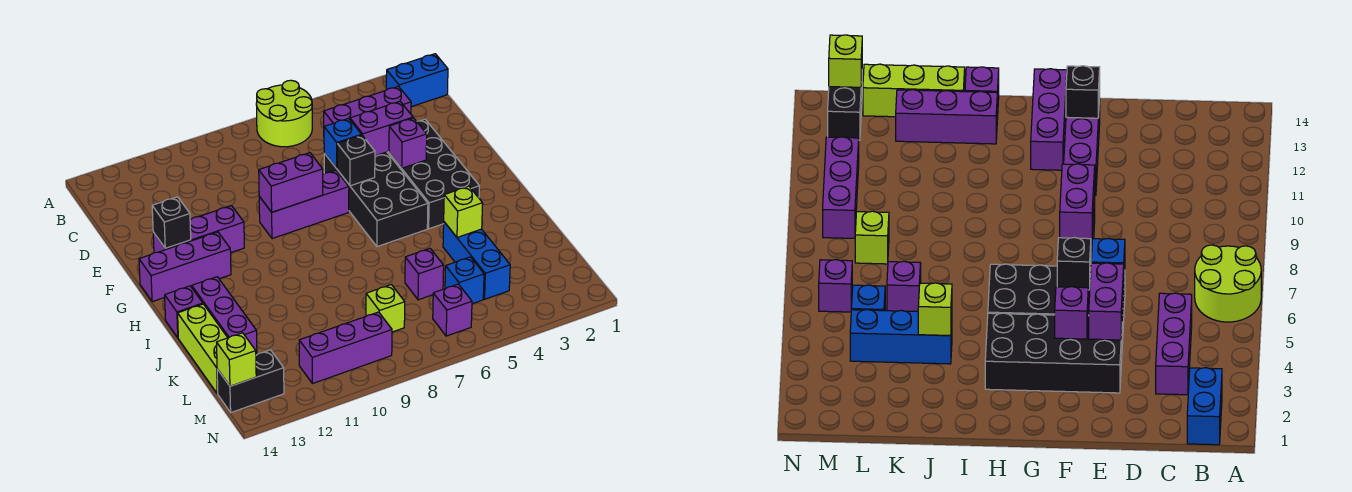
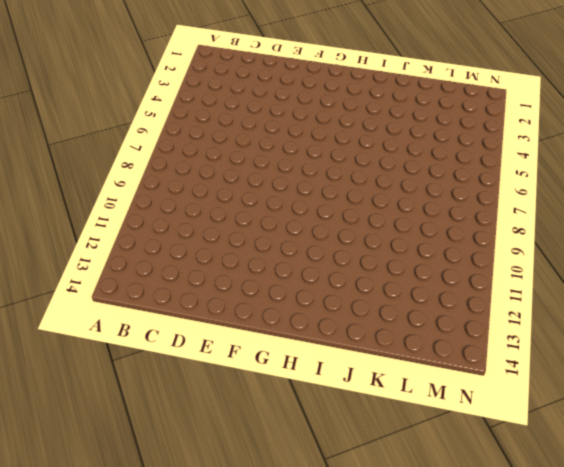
none -> lime 2x2 round brick [256,80,312,147]
none -> blue 1x2 brick [386,54,448,107]
none -> purple 1x3 brick [324,86,411,126]

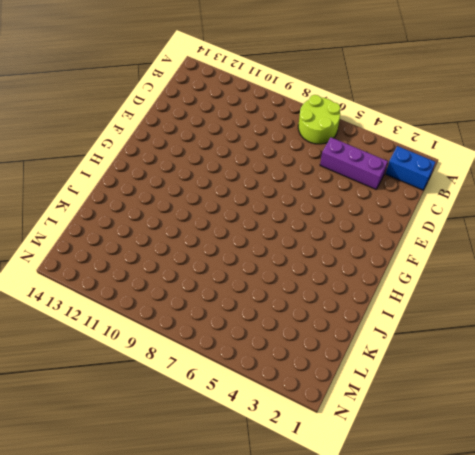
none -> black 2x4 brick [387,119,479,229]
none -> black 2x4 brick [324,152,428,247]
none -> purple 1x3 brick [259,171,349,239]

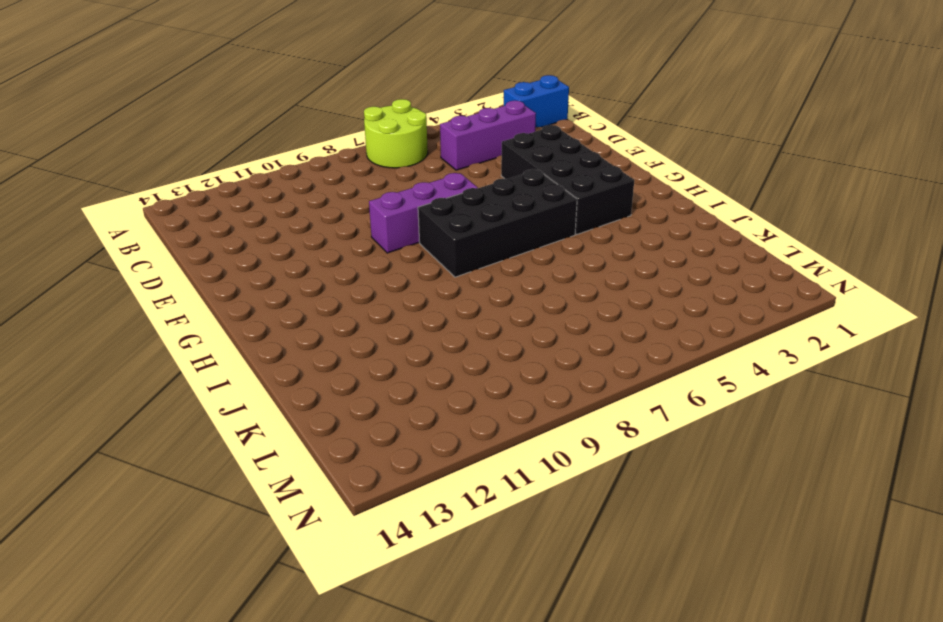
black 2x4 brick [418,169,577,277] -> black 2x4 brick turned to [324,152,428,247]
none -> purple 1x3 brick [153,206,244,253]
none -> purple 1x3 brick [139,232,231,302]
none -> purple 1x3 brick [192,277,257,355]

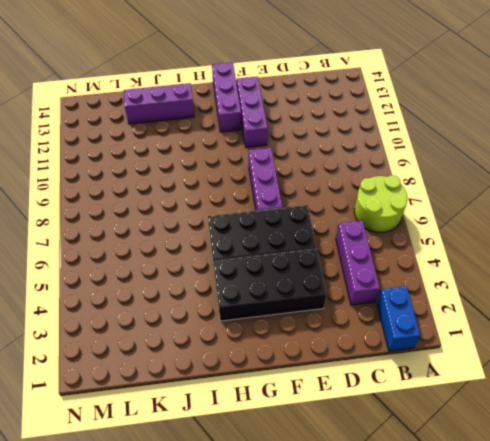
none -> purple 1x1 brick [165,286,203,337]
none -> blue 1x3 brick [443,222,510,299]
none -> lime 1x3 brick [178,304,228,393]

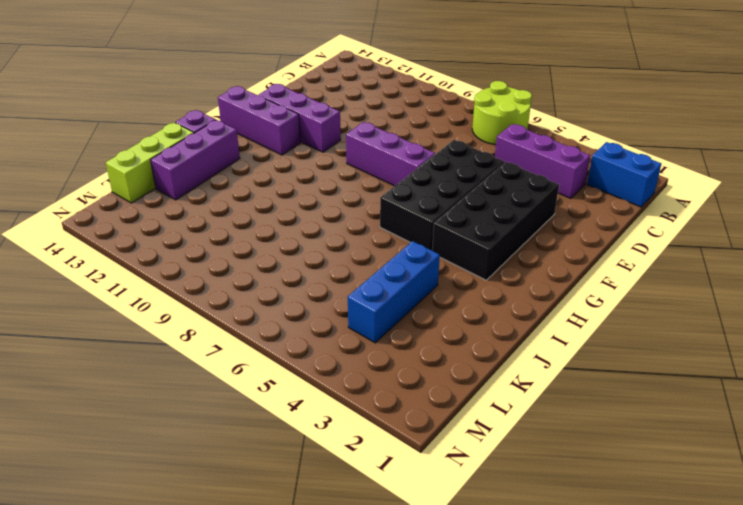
none -> purple 1x1 brick [405,248,444,300]
none -> blue 1x1 brick [445,257,484,304]
none -> lime 1x1 brick [366,285,405,332]

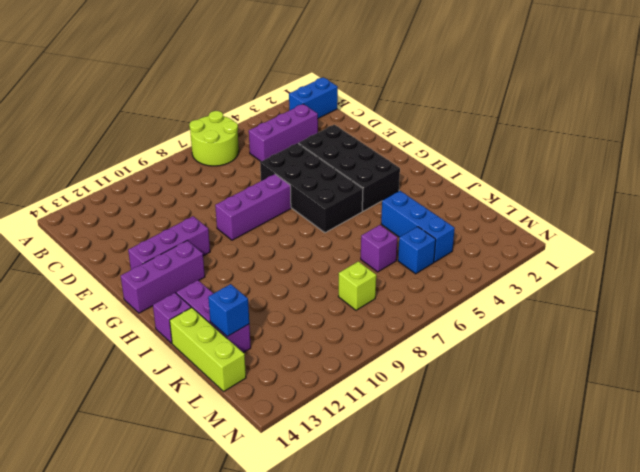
blue 1x1 brick [208,284,249,337] -> blue 1x1 brick moved to [324,118,361,168]
none -> purple 1x1 brick [433,284,472,336]
none -> purple 1x3 brick [299,312,392,384]
none -> black 1x2 brick [217,350,284,412]

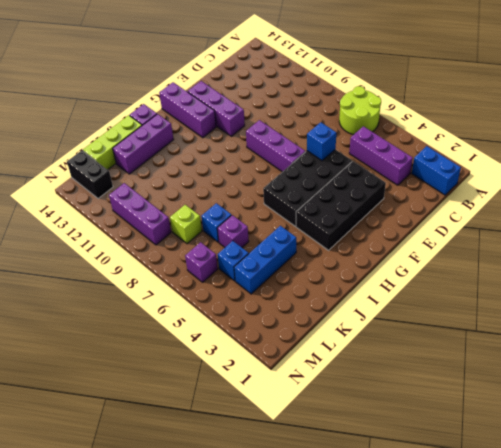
blue 1x1 brick [202,203,232,242] -> none
none -> purple 1x2 brick [350,101,413,156]
none -> purple 1x1 brick [389,118,427,168]
none -> black 1x1 brick [337,135,375,186]

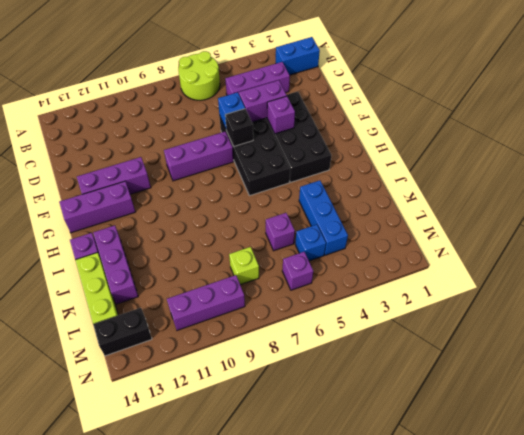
none -> purple 1x2 brick [259,153,323,212]
none -> black 1x1 brick [152,197,191,248]
none -> lime 1x1 brick [444,186,483,237]

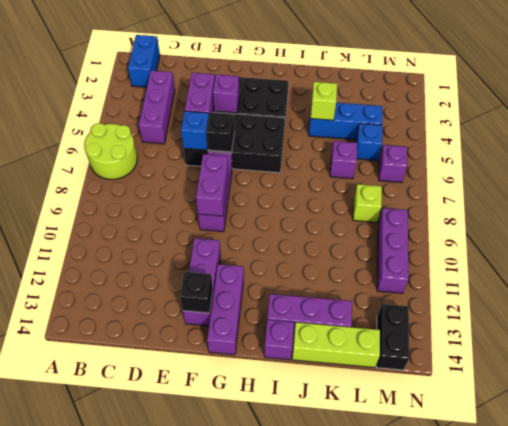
none -> lime 1x1 brick [217,333,256,386]

